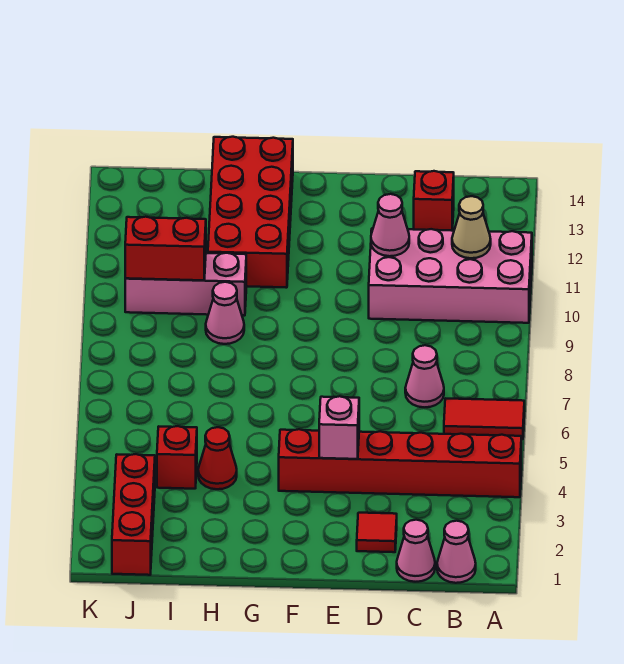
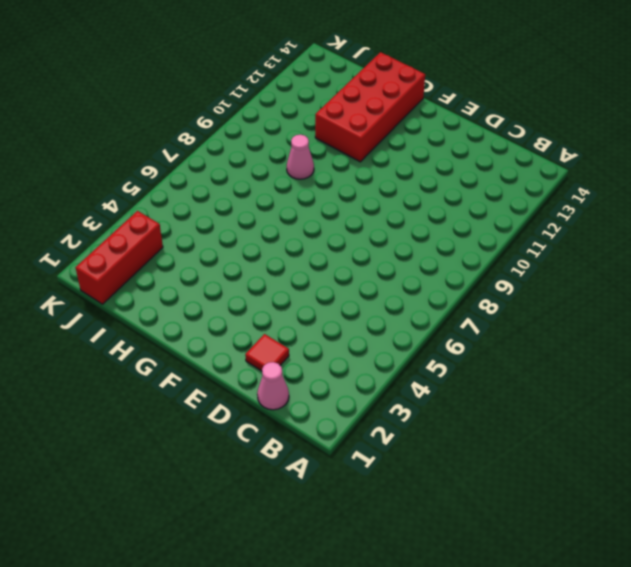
none -> red 1x6 brick [279,429,521,497]
none -> red 1x2 tile [444,399,524,439]
none -> pink 2x4 brick [369,228,532,323]

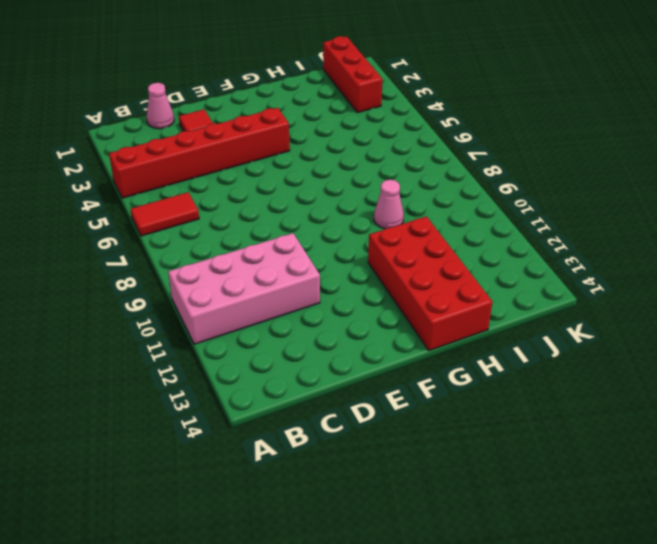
none -> pink 1x1 cone [437,521,476,583]
none -> pink 1x1 cone [405,345,444,407]
none -> red 1x1 brick [414,171,454,231]

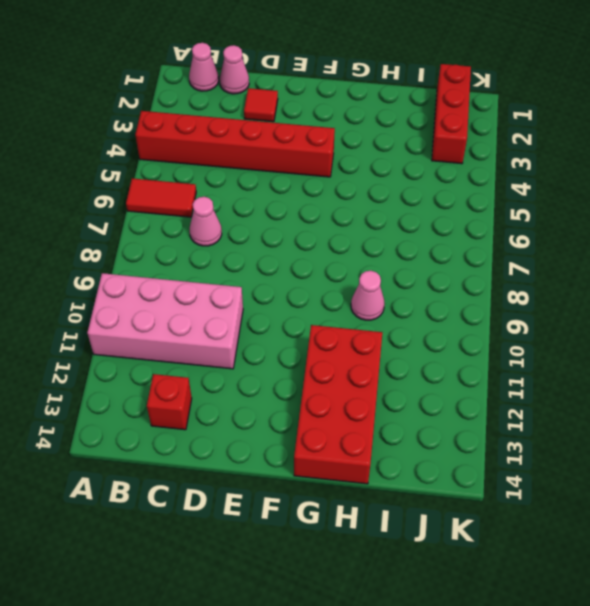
none -> red 1x1 cone [198,427,237,489]
none -> pink 1x3 brick [125,253,246,316]
none -> red 1x1 brick [157,426,197,489]

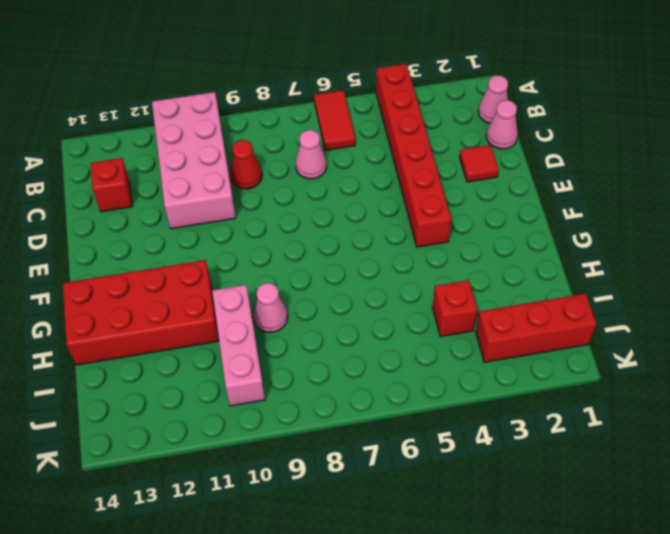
red 1x1 cone [230,140,262,189] -> red 1x1 cone moved to [198,427,237,489]
none -> tan 1x1 cone [452,196,491,258]
none -> pink 1x1 cone [371,194,409,256]
none -> pink 1x1 brick [319,396,359,459]

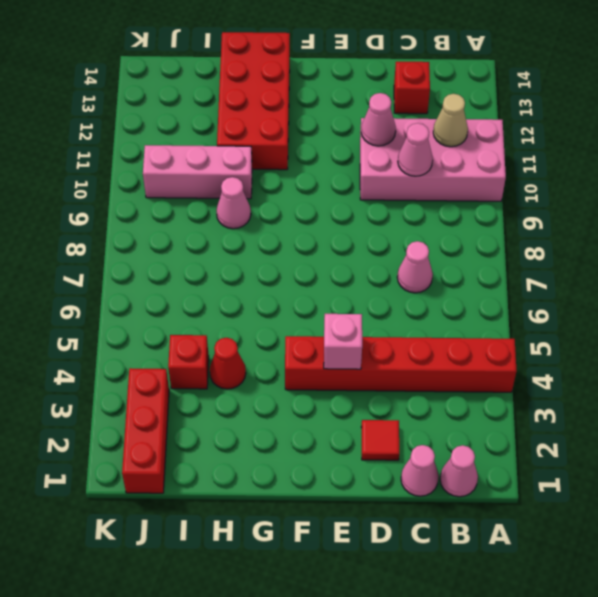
pink 1x1 cone [398,123,433,176] -> none
none -> red 1x2 tile [444,399,524,439]
none -> red 1x2 brick [125,217,206,280]

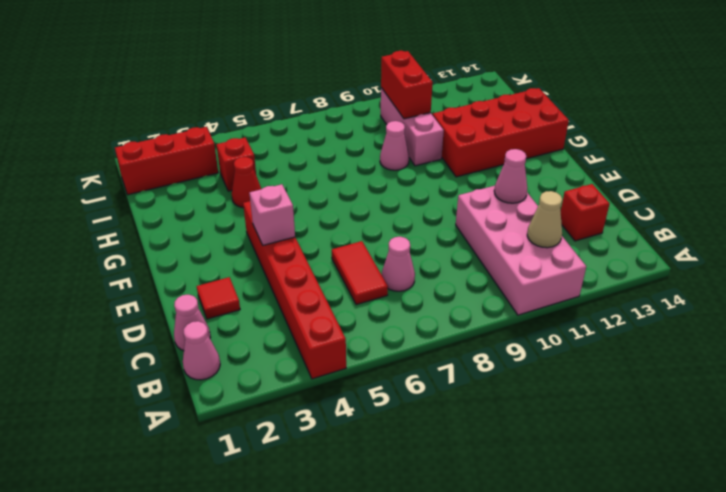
red 1x2 tile [332,241,388,305] -> red 1x2 tile moved to [444,399,524,439]

